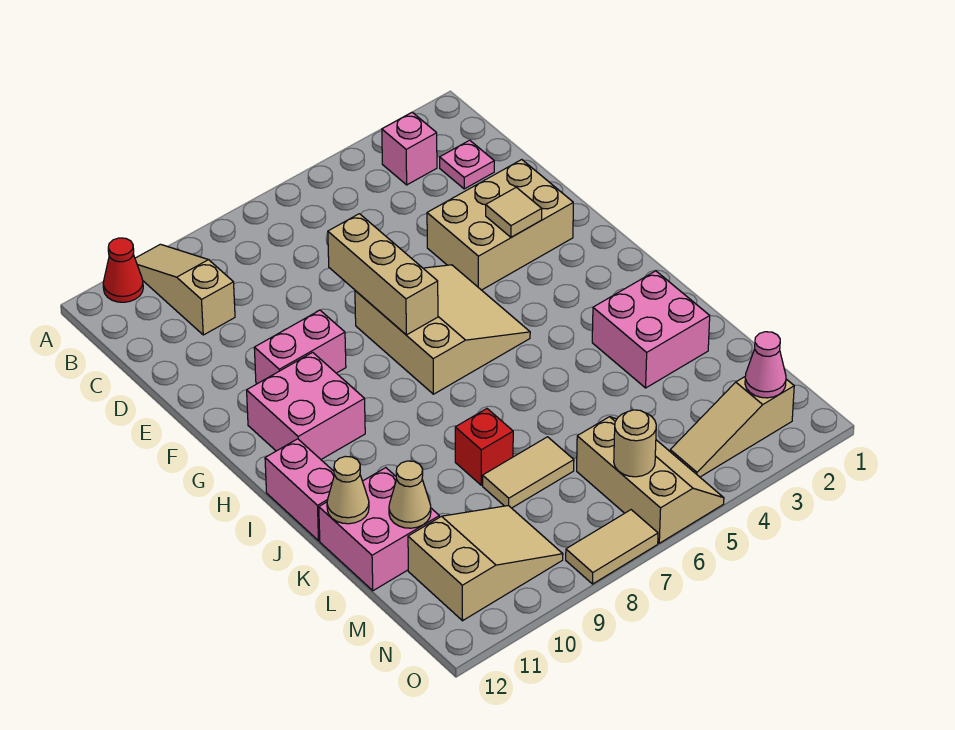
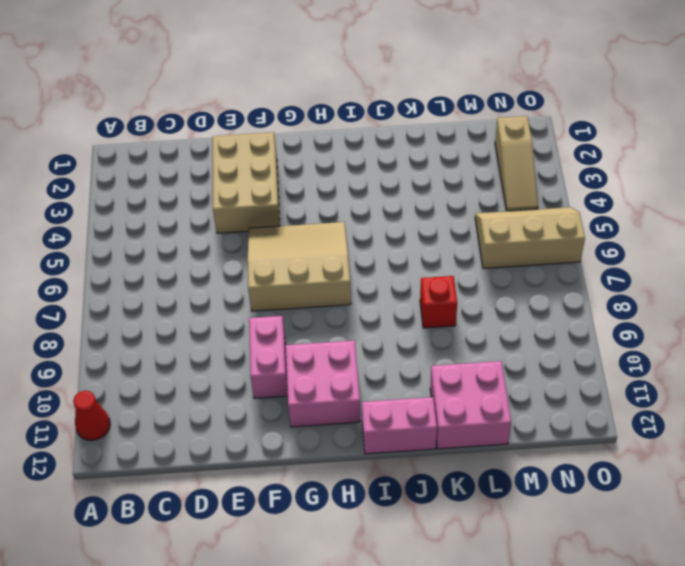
none -> tan 1x3 slope [135,244,235,335]
none -> pink 1x1 brick [382,112,437,185]
none -> pink 1x1 plate [440,140,494,189]

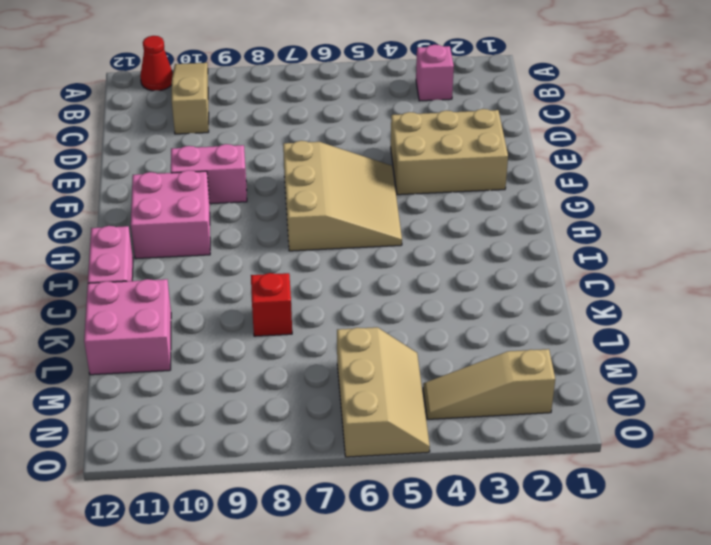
none -> pink 1x1 plate [440,140,494,189]
none -> pink 2x2 brick [592,271,710,388]
none -> tan 1x2 tile [483,437,574,508]

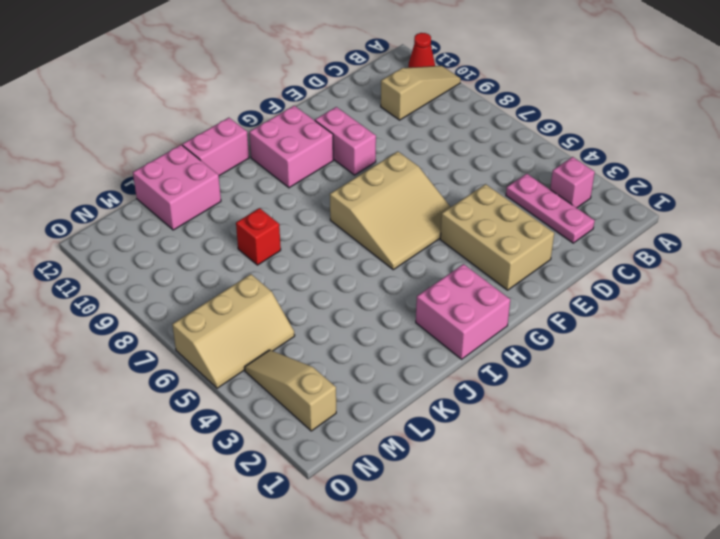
pink 1x3 plate [506,174,595,243] -> pink 1x1 plate [440,140,494,189]
pink 2x2 brick [416,264,510,359] -> pink 2x2 brick moved to [592,271,710,388]
none -> tan 1x2 tile [483,437,574,508]
none -> tan 2x3 slope [408,506,563,621]
none -> tan 1x2 tile [566,510,658,584]

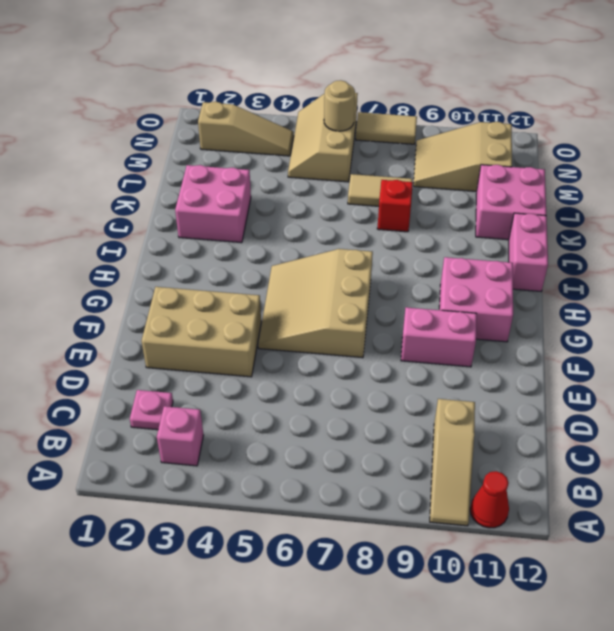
none -> tan 1x3 brick [328,214,438,335]
none -> tan 1x1 tile [486,187,542,237]
none -> tan 1x1 cone [327,456,369,524]

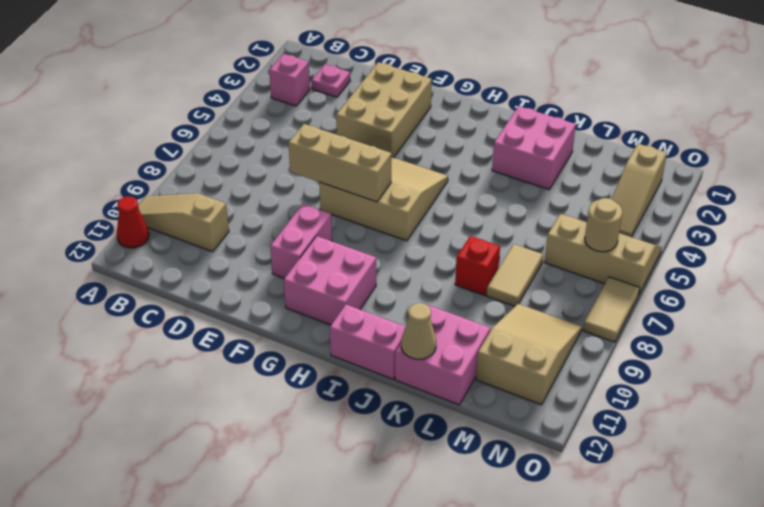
none -> tan 1x1 tile [486,187,542,237]
none -> tan 1x1 cone [389,461,431,528]
none -> pink 1x1 cone [745,332,786,398]

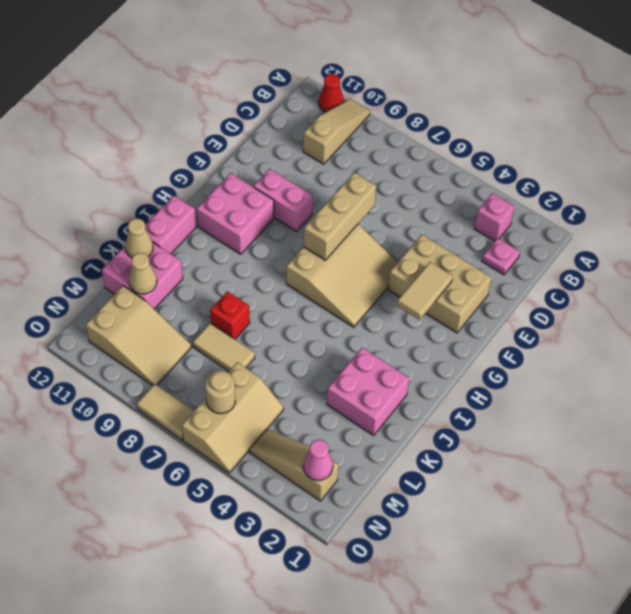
tan 1x2 tile [397,262,453,320] -> tan 1x1 tile [486,187,542,237]

